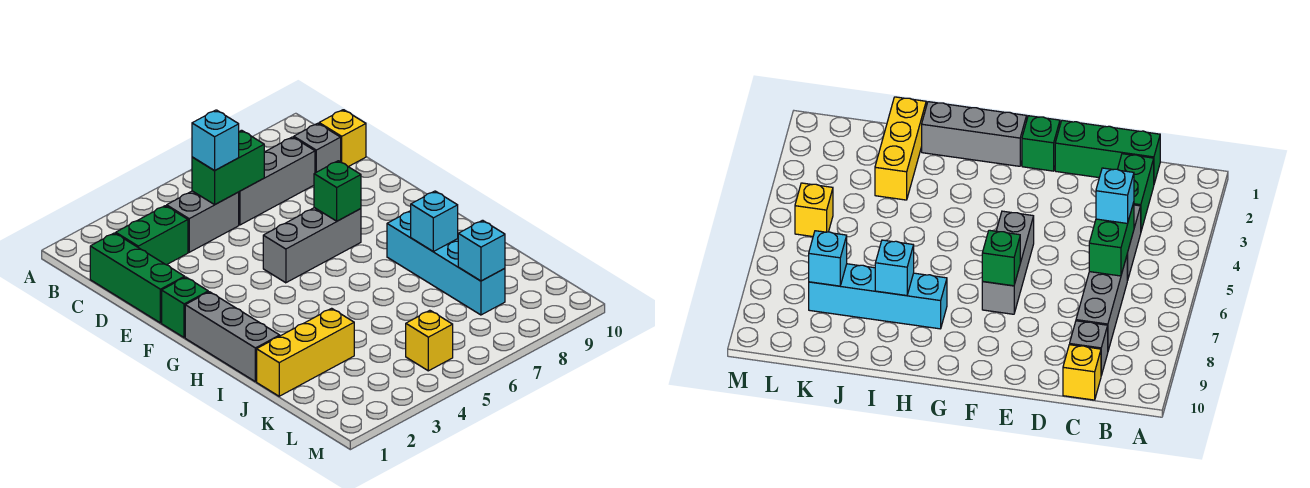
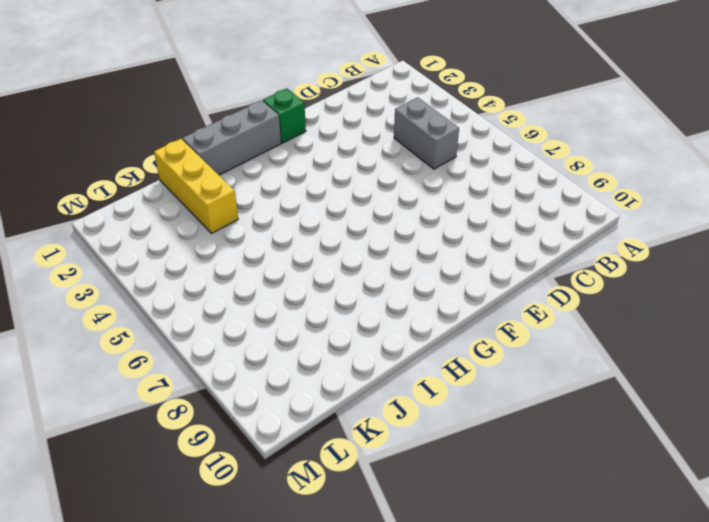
none -> green 1x3 brick [90,233,185,323]
none -> green 1x2 brick [116,206,188,265]
none -> grey 1x3 brick [239,137,315,225]

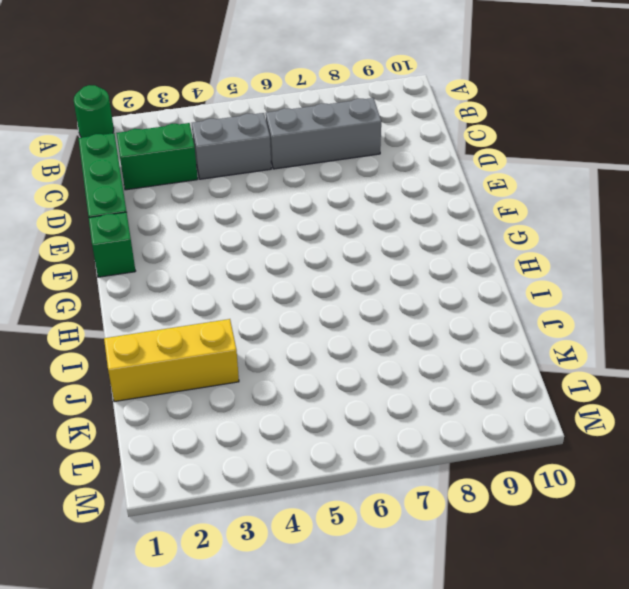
green 1x1 round brick [74,85,114,138] -> none
none -> grey 1x1 brick [294,123,341,173]
none -> yellow 1x1 brick [319,110,366,167]
none -> grey 1x3 brick [263,208,361,283]

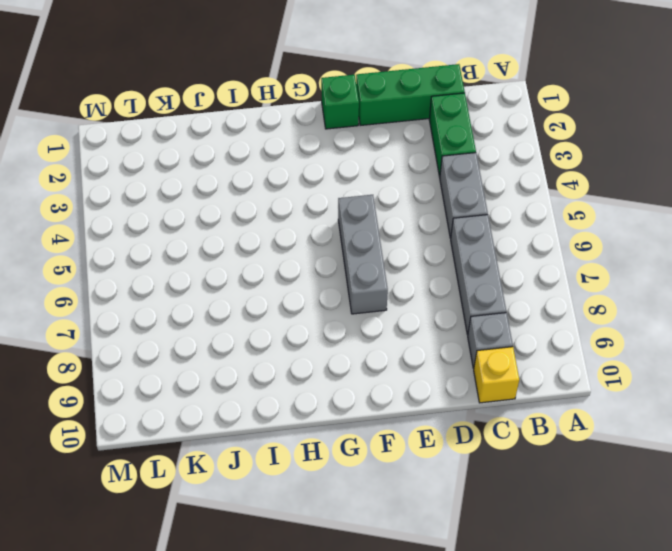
none -> grey 1x3 brick [185,292,280,382]
none -> cyan 1x4 brick [387,211,505,315]
none -> yellow 1x3 brick [257,308,354,396]

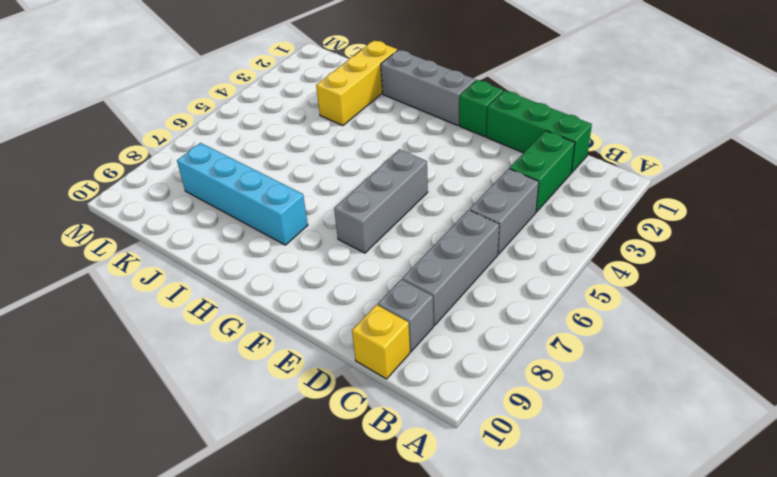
none -> yellow 1x1 brick [406,310,453,371]
none -> green 1x2 brick [192,130,264,204]
none -> green 1x1 brick [314,161,361,221]

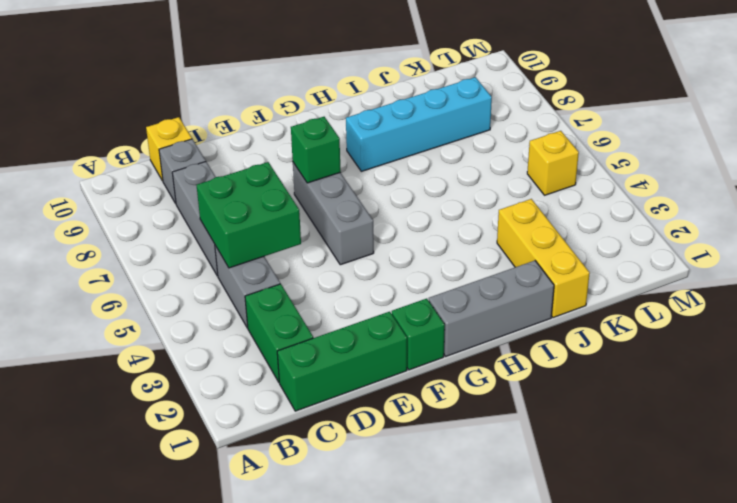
green 2x2 brick [196,162,301,268] -> green 1x2 brick [192,130,264,204]
none -> cyan 1x1 brick [411,191,458,251]
none -> cyan 1x1 brick [458,220,505,281]
none -> cyan 1x1 brick [192,110,239,171]

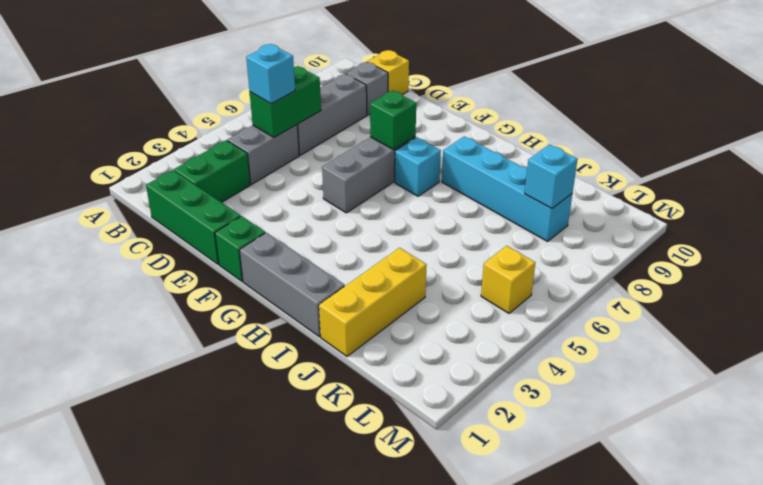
cyan 1x1 brick [395,137,441,196] -> cyan 1x1 brick moved to [411,191,458,251]

